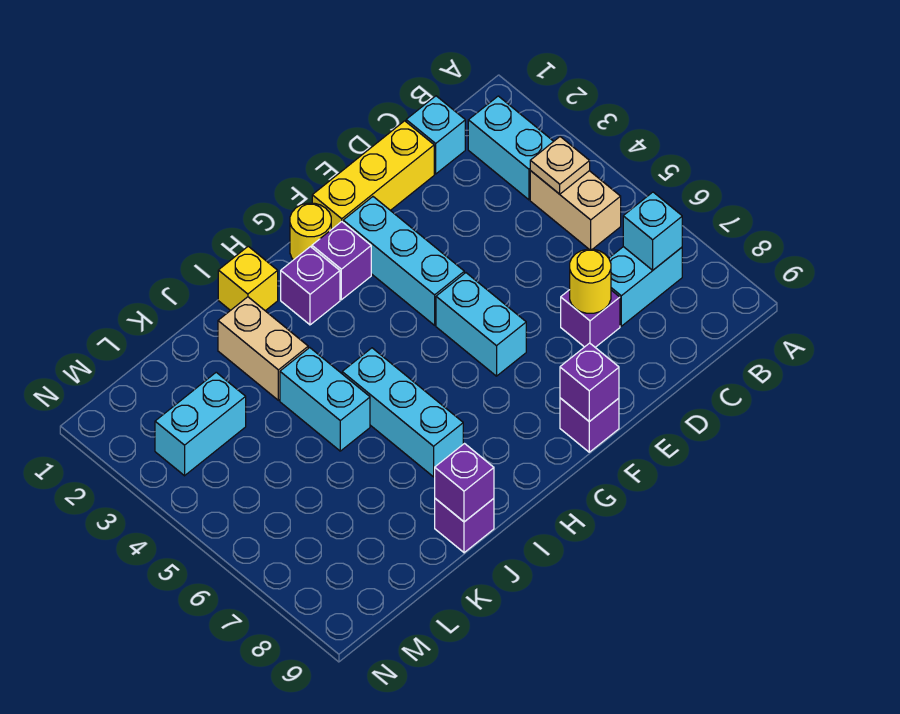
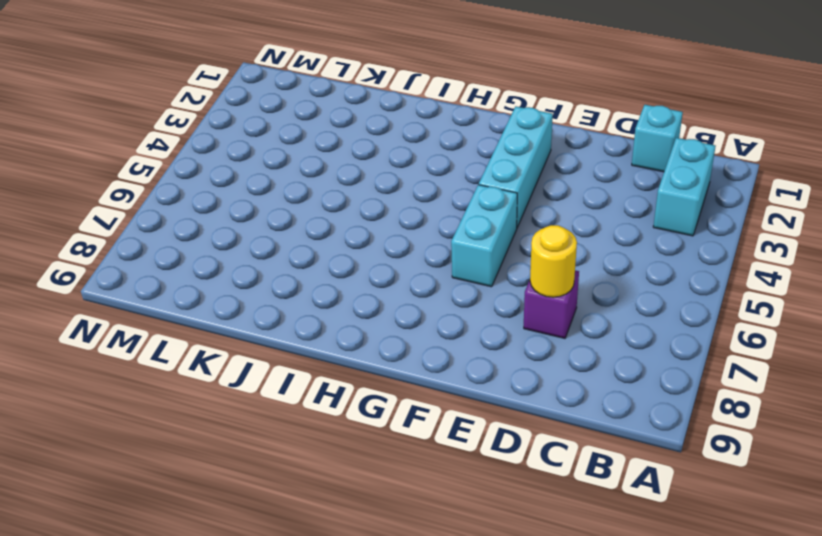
none -> tan 1x2 brick [530,171,621,249]
none -> cyan 1x2 brick [609,247,682,326]
none -> yellow 1x3 brick [312,121,434,230]

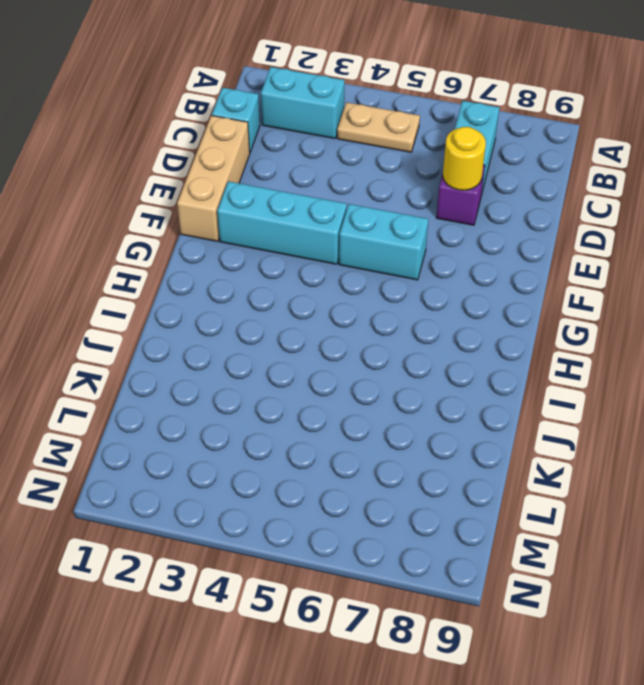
tan 1x2 plate [337,102,420,152] -> tan 1x2 brick [530,171,621,249]
tan 1x3 brick [177,116,250,242] -> yellow 1x3 brick [312,121,434,230]
none -> purple 1x1 brick [560,398,619,452]
none -> yellow 1x1 round brick [290,203,331,260]
none -> purple 1x1 brick [312,222,371,300]

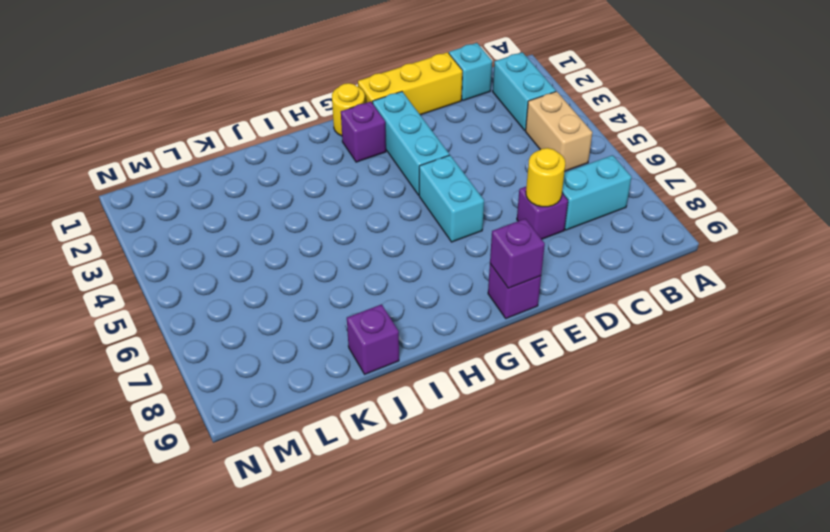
none -> purple 1x1 brick [281,247,340,325]
none -> yellow 1x1 brick [218,246,278,311]
none -> cyan 1x3 brick [342,348,463,477]

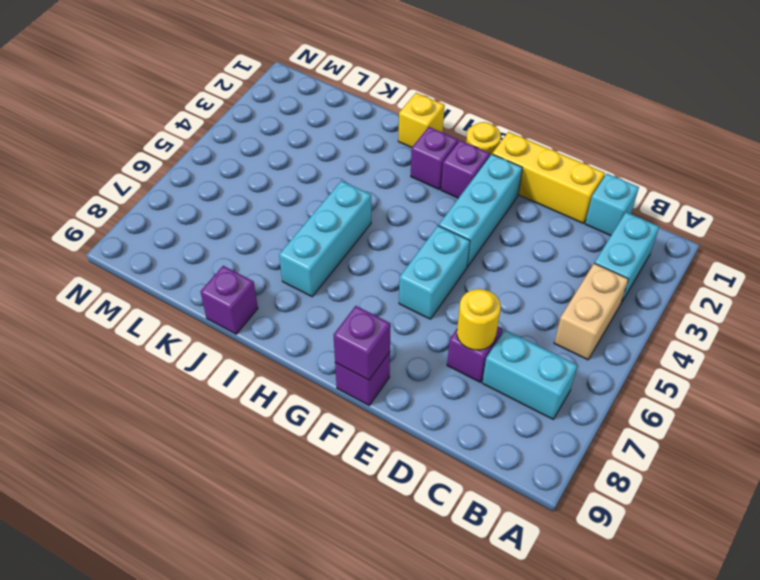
none -> tan 1x2 brick [218,297,308,400]
none -> cyan 1x2 brick [280,348,370,451]
none -> cyan 1x2 brick [155,372,246,476]

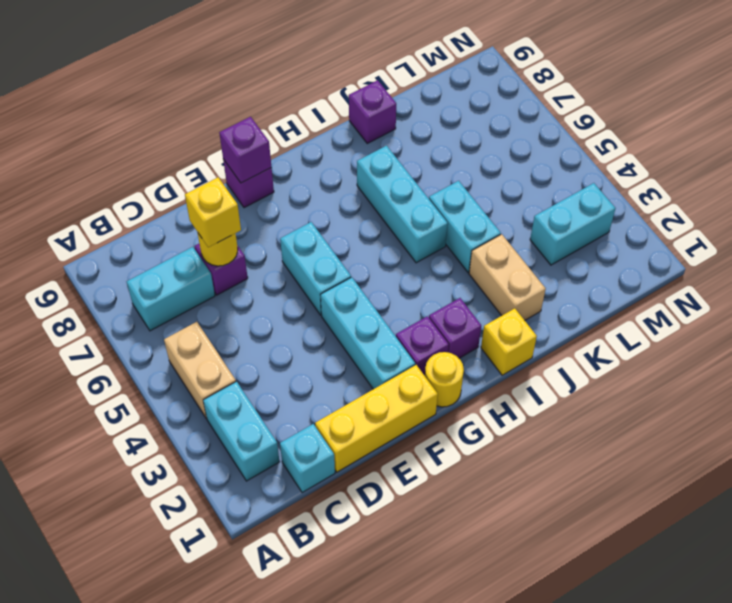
yellow 1x1 brick [185,177,241,247] -> none
none -> tan 1x1 plate [530,137,590,194]
none -> cyan 1x1 brick [623,192,682,270]
none -> purple 1x1 brick [435,444,494,522]

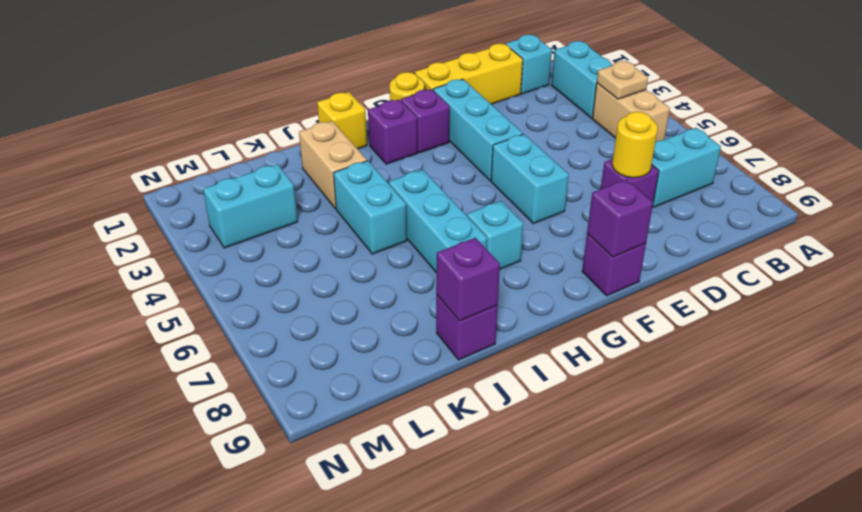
cyan 1x1 brick [467,201,523,269] -> cyan 1x1 brick moved to [623,192,682,270]

